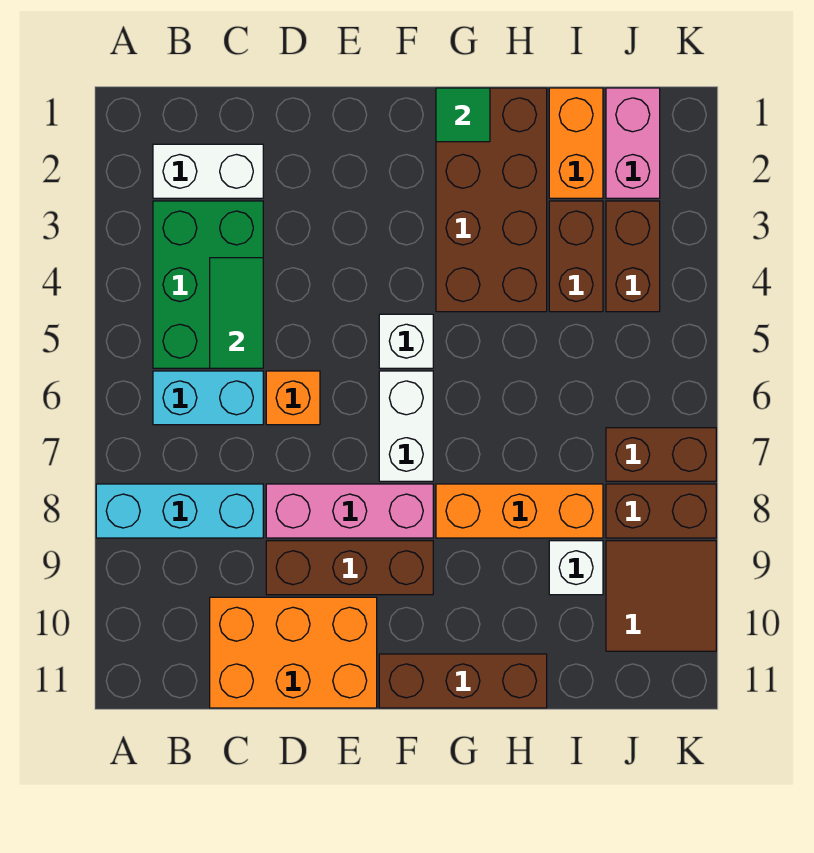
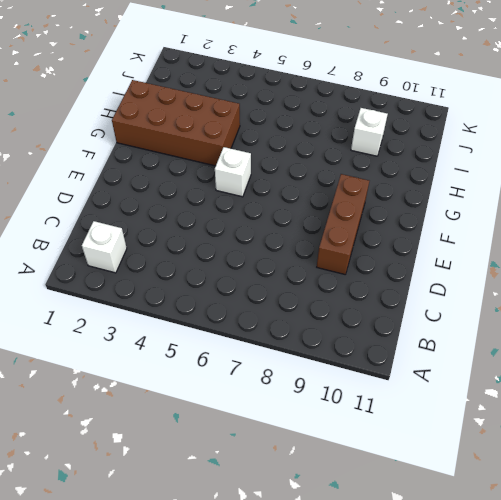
white 1x1 brick [82,221,127,273] -> white 1x2 brick [153,144,263,198]
none -> cyan 1x3 brick [96,484,263,538]
none -> green 2x3 brick [153,201,263,368]
none -> cyan 1x2 brick [153,371,263,425]

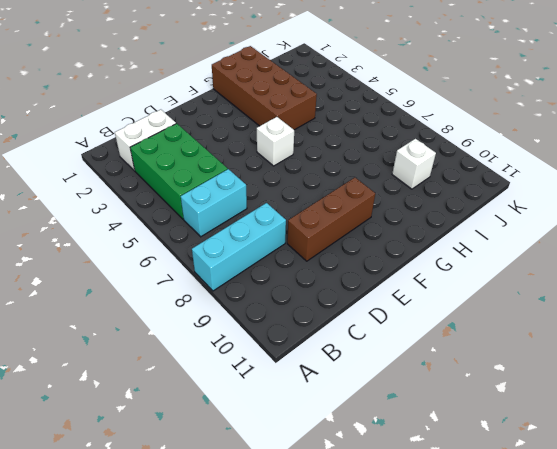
none -> orange 2x3 brick [210,597,377,708]
none -> orange 1x1 brick [266,371,320,425]
none -> pink 1x3 brick [266,484,433,538]

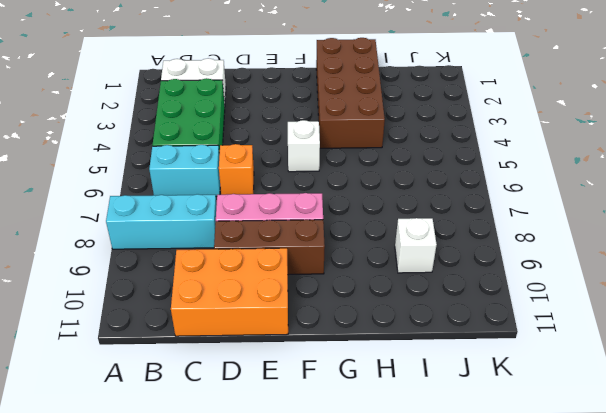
none -> white 1x2 brick [379,371,433,481]
none -> brown 1x3 brick [379,654,547,708]
none -> orange 1x3 brick [436,484,603,538]

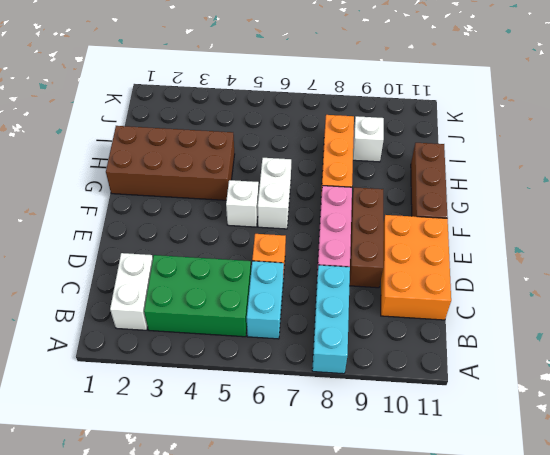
white 1x2 brick [258,158,291,229] -> white 1x2 brick turned to [379,371,433,481]
none -> orange 1x2 brick [549,88,603,198]
none -> brown 1x2 brick [549,201,603,312]
none -> pink 1x2 brick [606,88,660,198]

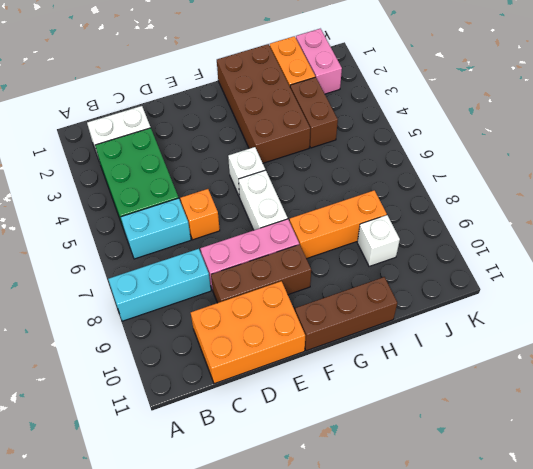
none -> brown 1x2 brick [606,201,660,312]
none -> brown 1x2 brick [606,428,716,481]
none -> brown 1x2 brick [606,484,716,538]

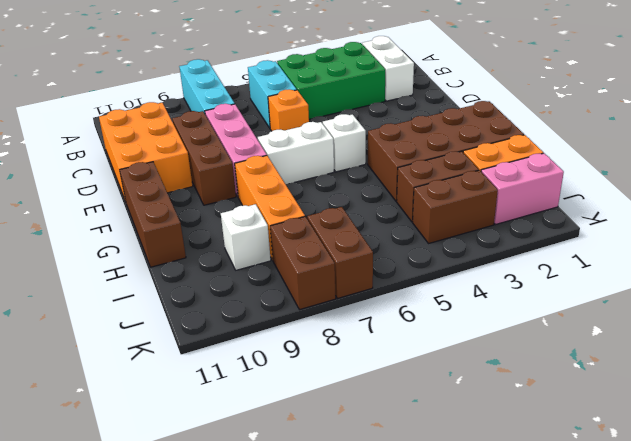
none -> brown 2x2 tile [606,541,716,651]
none -> green 1x2 tile [210,258,263,368]
none -> green 1x1 tile [436,88,490,142]

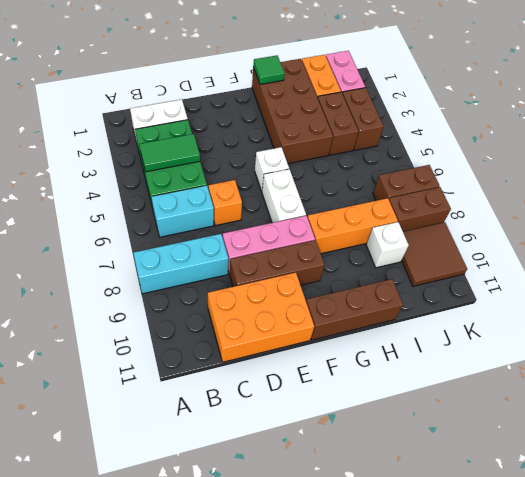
green 1x2 tile [139,134,200,172] -> green 1x2 tile turned to [210,258,263,368]

